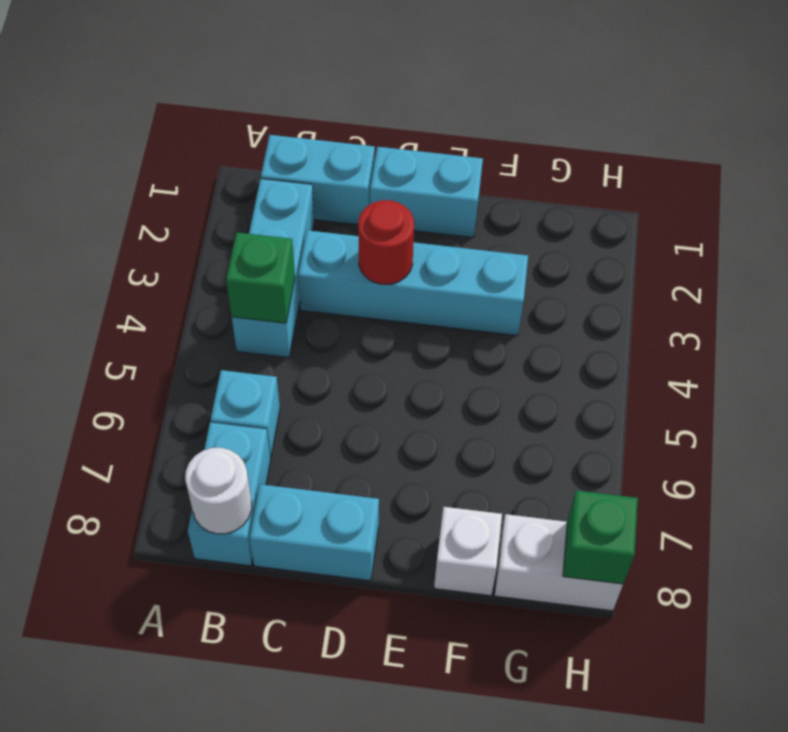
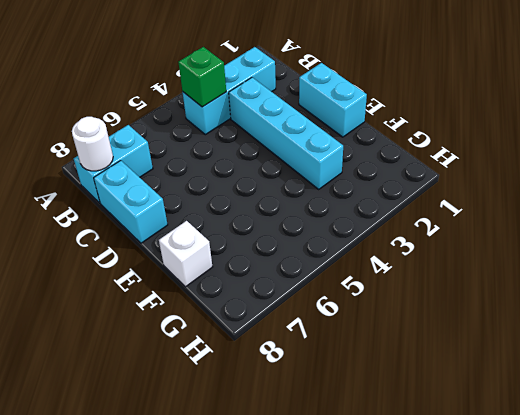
none -> cyan 1x2 brick [261,135,375,224]
none -> cyan 1x1 brick [211,370,280,458]
none -> white 1x2 brick [494,514,623,611]

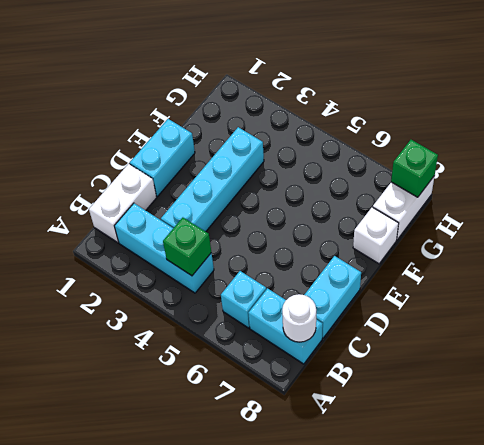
white 1x2 brick [89,164,157,243] -> cyan 1x2 brick [261,135,375,224]
none -> red 1x1 round brick [358,200,414,284]

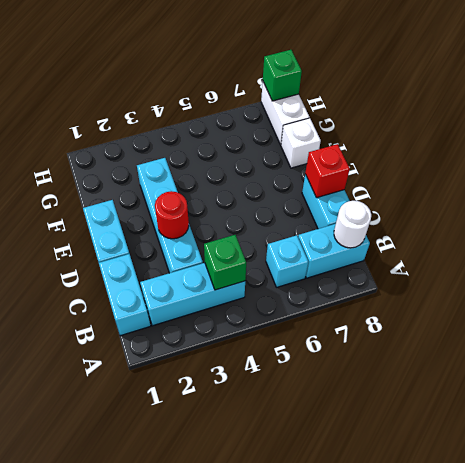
red 1x1 brick [305,144,350,198] -> none

